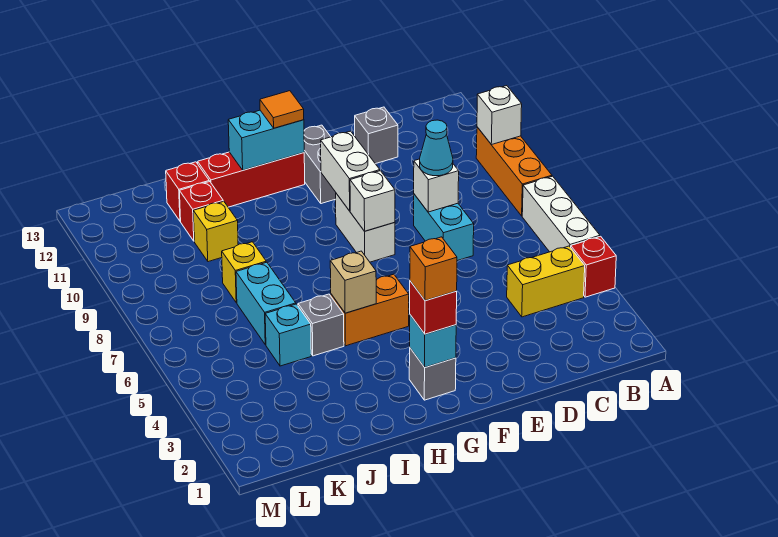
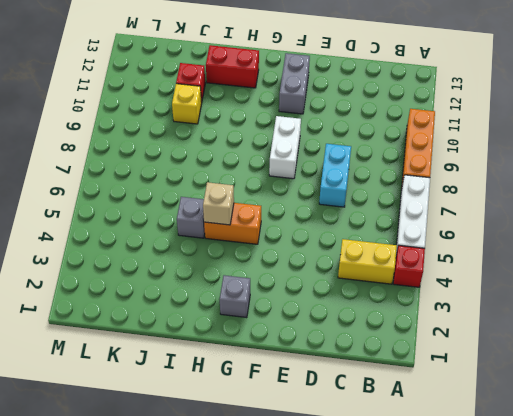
red 1x2 brick [206,45,259,88] -> red 1x3 brick [198,152,305,207]
none -> grey 1x1 brick [355,107,398,164]
none -> cyan 1x1 brick [265,304,311,366]
none -> cyan 1x2 brick [236,262,296,345]

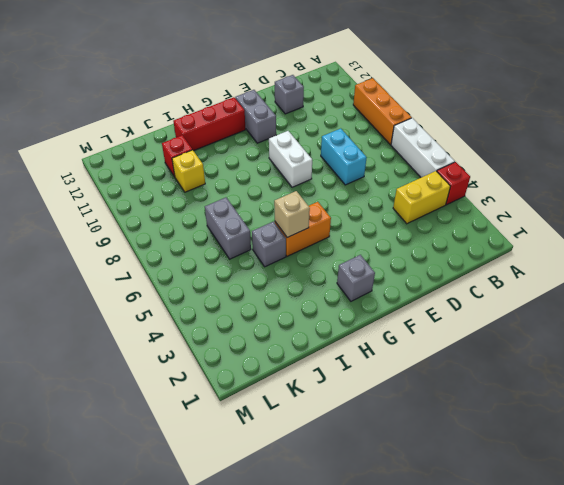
grey 1x2 brick [205,197,251,259] -> cyan 1x2 brick [236,262,296,345]
none -> cyan 1x1 brick [265,304,311,366]
none -> yellow 1x1 brick [222,242,266,303]
none -> red 1x1 brick [166,162,209,221]

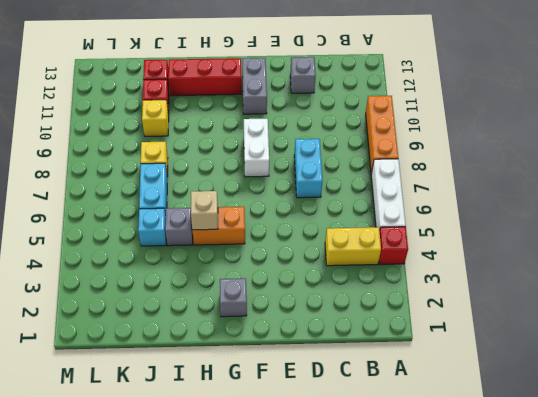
none -> white 1x1 brick [477,86,522,145]
none -> white 1x1 brick [414,159,459,212]
none -> white 1x1 brick [350,171,395,231]

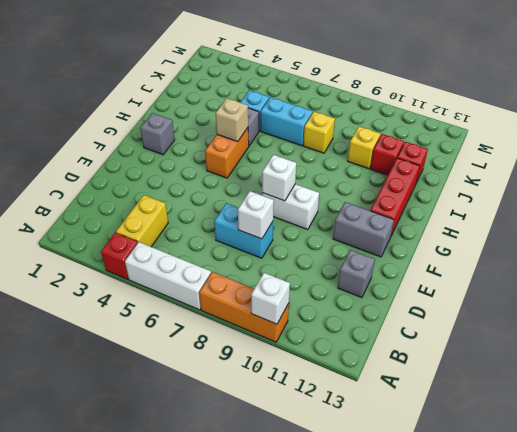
none -> white 1x2 brick [321,131,380,211]
none -> cyan 1x1 brick [410,315,456,367]
none -> cyan 1x2 brick [228,110,304,170]

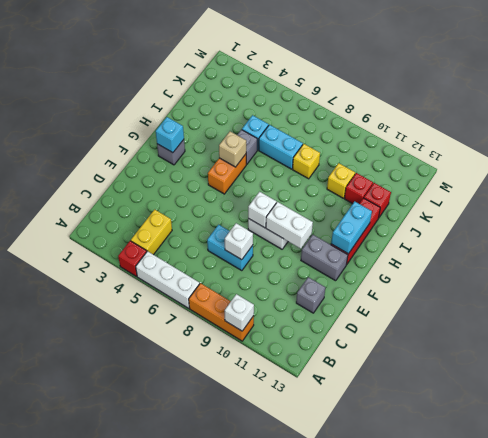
none -> cyan 1x1 cone [420,120,453,176]
none -> red 1x1 brick [410,281,457,334]
none -> orange 1x1 tile [260,91,304,128]

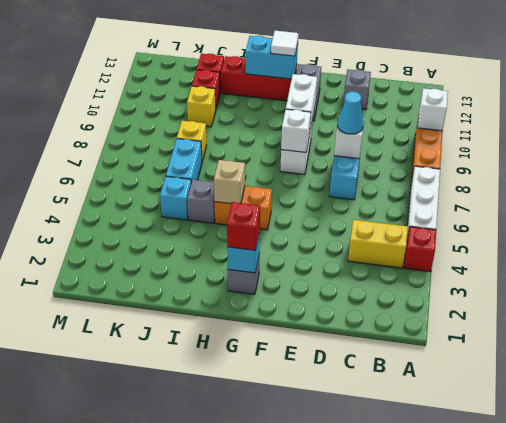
white 1x1 tile [271,31,298,56] -> orange 1x1 tile [260,91,304,128]
none -> orange 1x1 brick [410,237,457,301]

